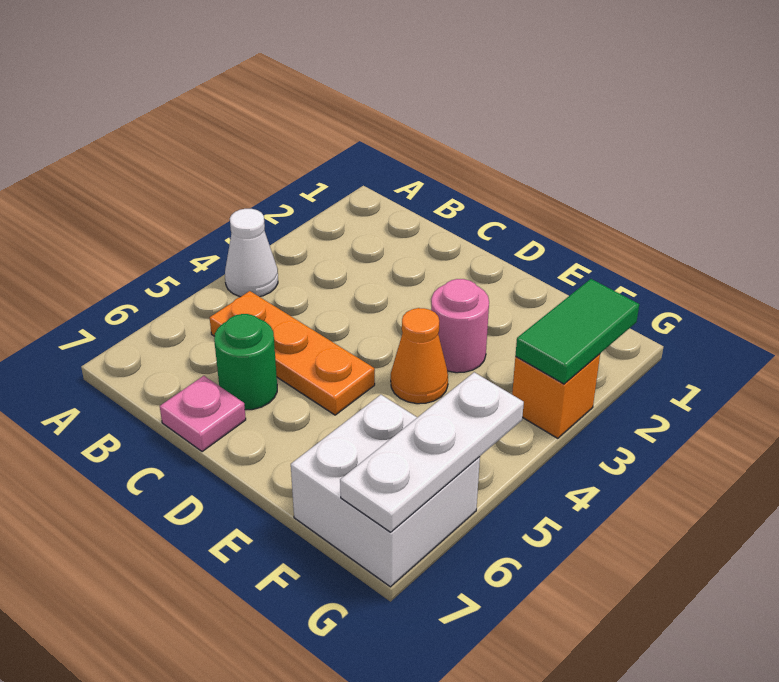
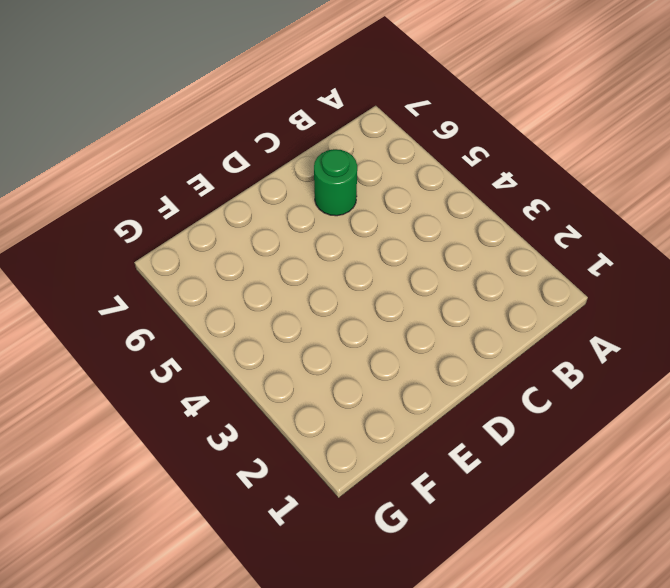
none -> white 1x1 cone [225,209,278,297]
none -> orange 1x3 plate [210,291,375,415]

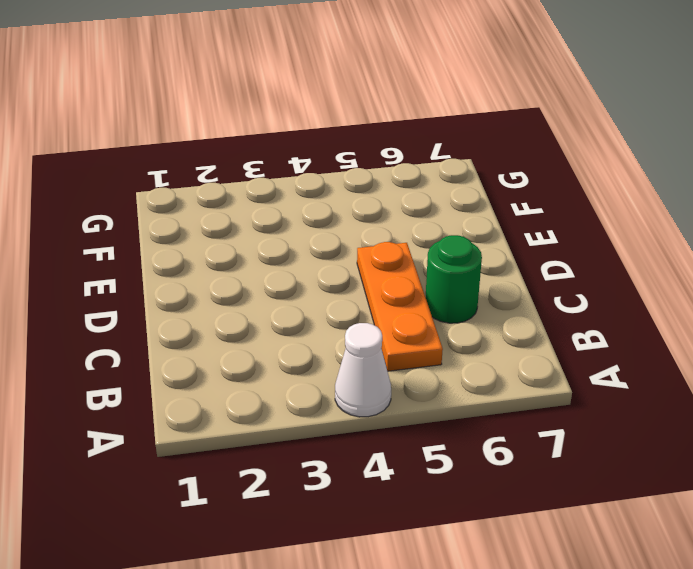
none -> pink 1x1 plate [160,376,246,452]
none -> pink 1x1 round brick [431,279,489,373]

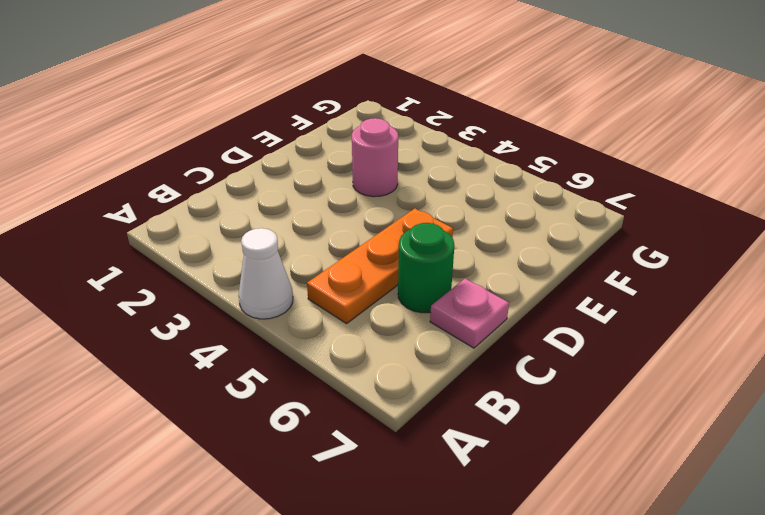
none -> orange 1x1 cone [391,308,448,404]
none -> white 2x2 brick [291,395,480,587]

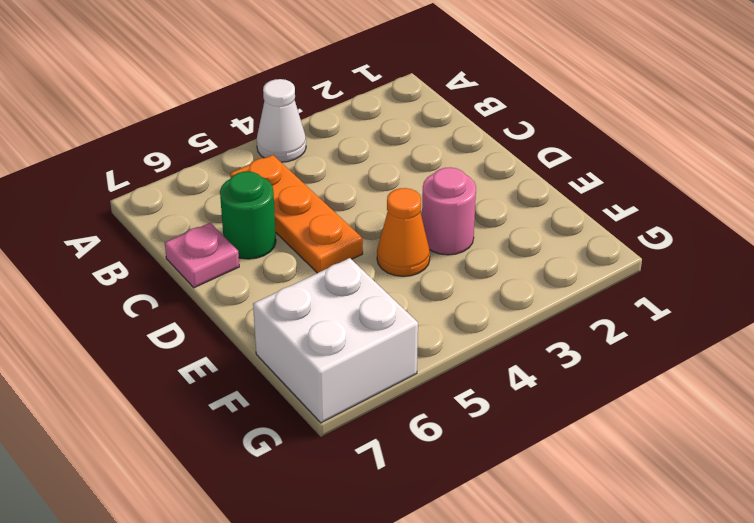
none -> orange 1x1 brick [512,354,600,438]
none -> green 1x2 tile [515,279,639,384]

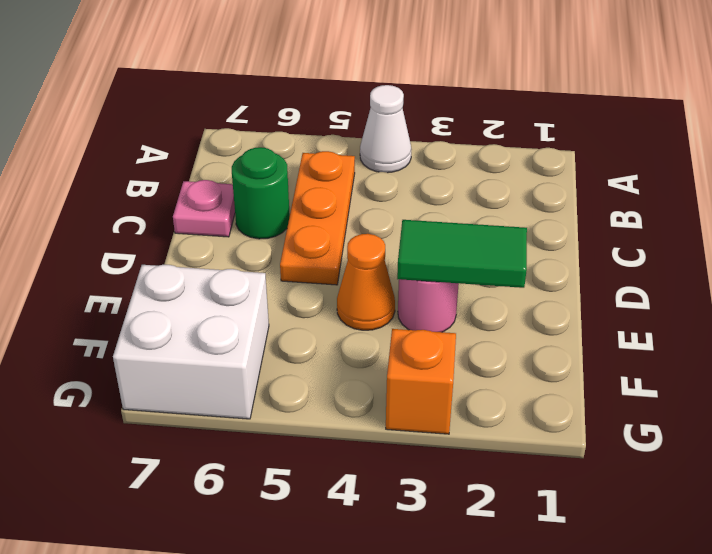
green 1x2 tile [397,220,527,288] -> green 1x2 tile moved to [515,279,639,384]
none -> white 1x3 plate [340,372,524,532]

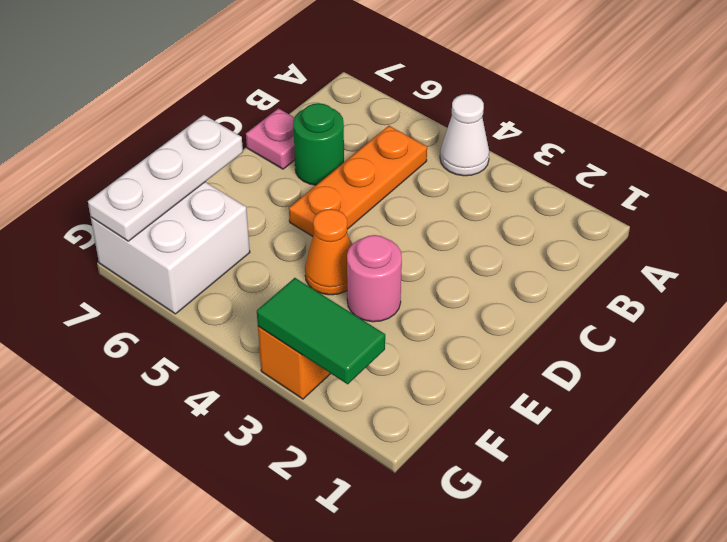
white 1x3 plate [88,115,243,241] -> white 1x3 plate turned to [340,372,524,532]

